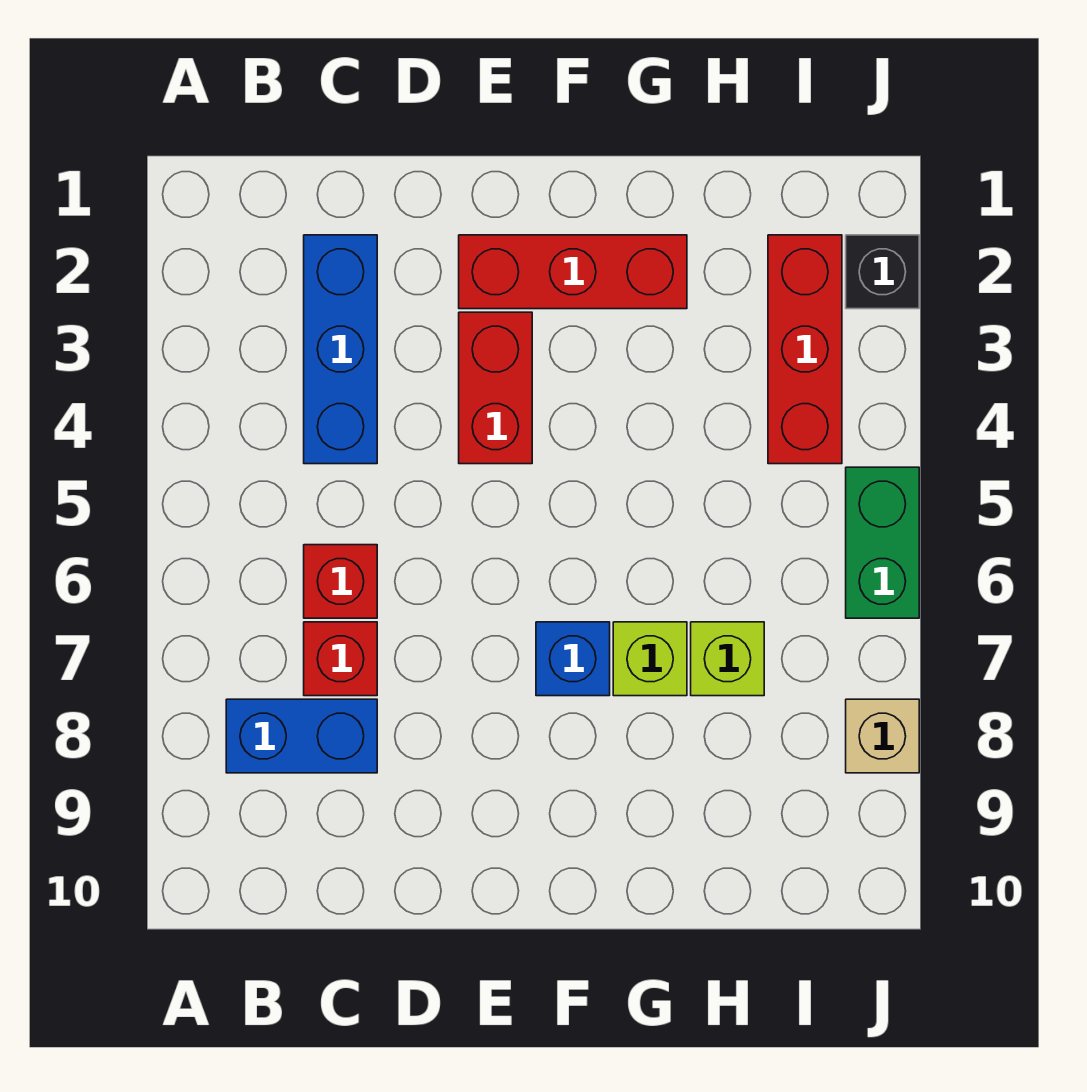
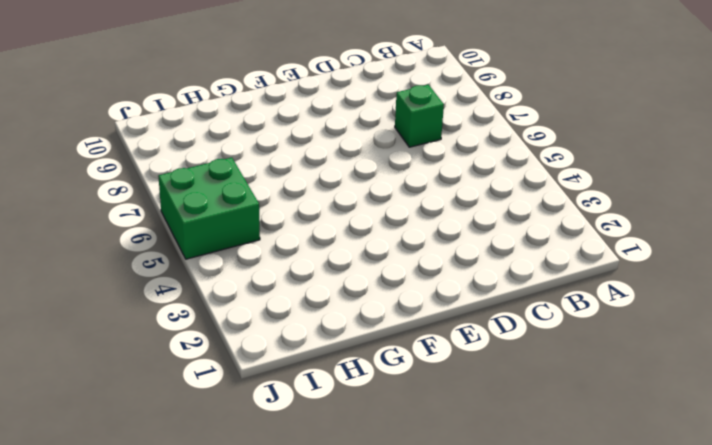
green 1x1 brick [395,85,444,147] -> red 1x1 brick [304,622,377,696]
green 2x2 brick [158,157,260,259] -> green 1x2 brick [846,467,919,618]
none -> blue 1x2 brick [226,699,377,773]
none -> blue 1x3 brick [304,235,377,464]
none -> red 1x1 brick [304,545,377,618]

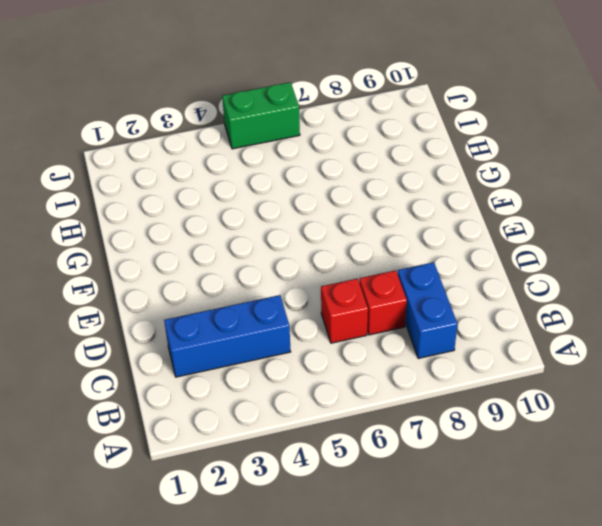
none -> red 1x3 brick [459,235,687,309]
none -> red 1x2 brick [459,312,532,464]
none -> blue 1x1 brick [536,622,610,696]

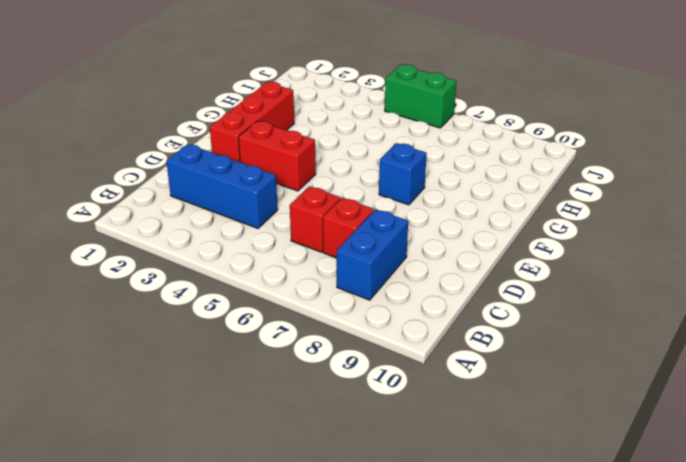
none -> lime 1x1 brick [613,622,687,696]
none -> lime 1x1 brick [691,622,764,696]
none -> red 1x3 brick [768,235,842,464]

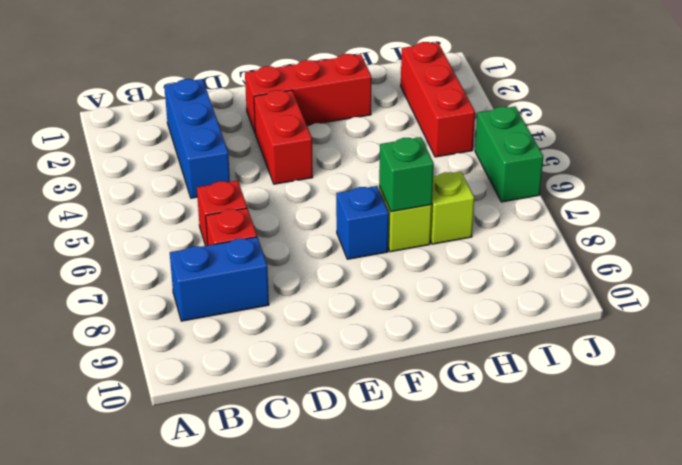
green 1x1 brick [379,137,434,212] -> none
none -> black 1x1 brick [846,235,919,309]
none -> tan 1x1 brick [846,699,919,773]

